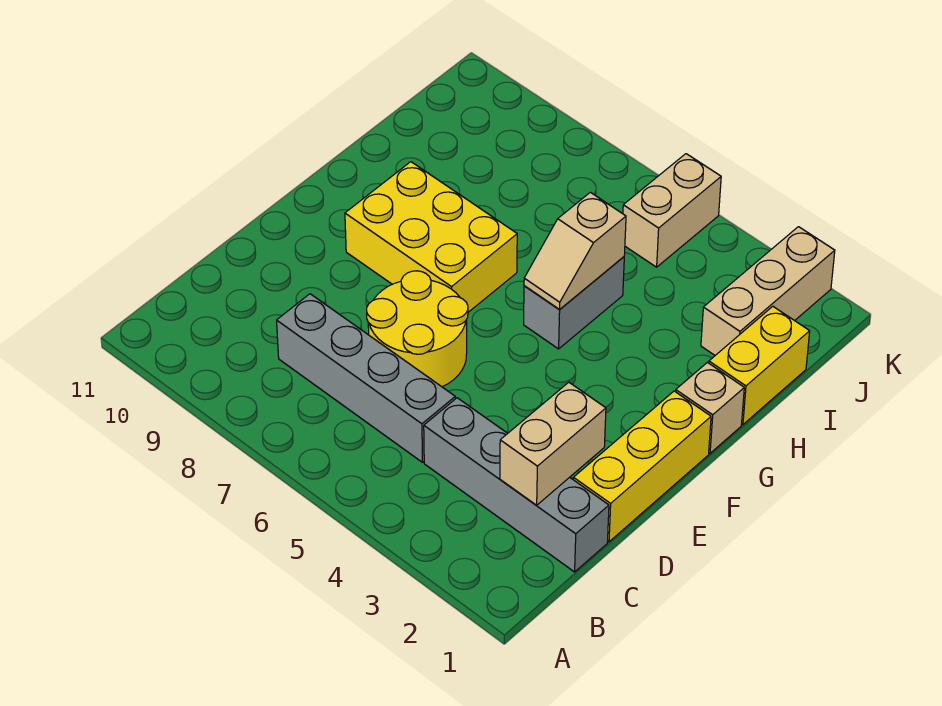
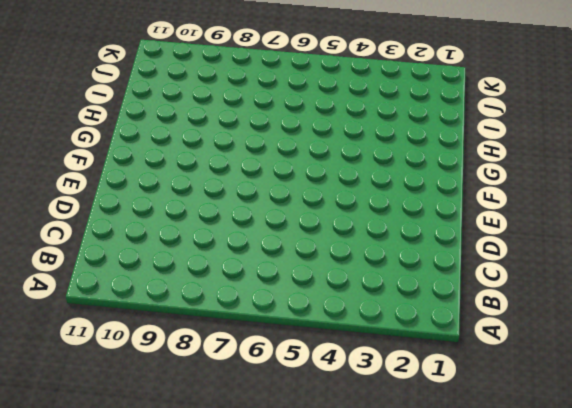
none -> grey 1x4 brick [424,398,609,572]
none -> grey 1x4 brick [277,294,455,462]
none -> yellow 1x3 brick [573,391,711,542]

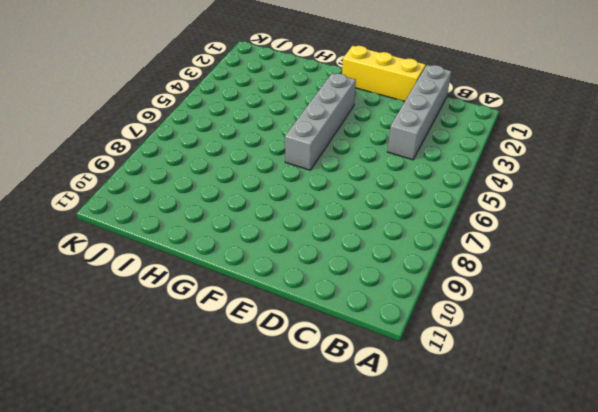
grey 1x4 brick [285,73,356,170] -> grey 1x4 brick moved to [277,294,455,462]
none -> yellow 2x2 round brick [367,271,468,387]
none -> yellow 2x3 brick [345,162,517,312]
none -> tan 1x1 brick [676,363,744,453]

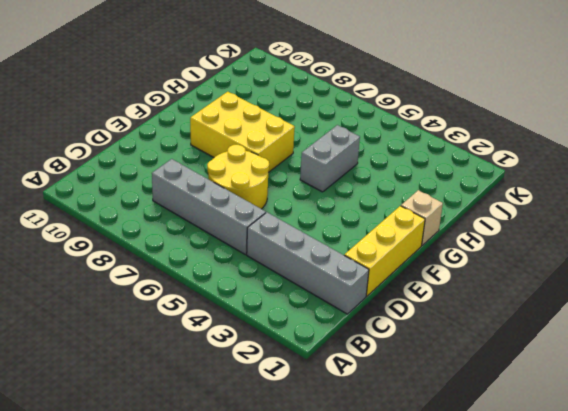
none -> yellow 1x2 brick [709,306,810,425]
none -> tan 1x3 brick [701,227,835,355]
none -> tan 1x2 brick [623,154,721,267]

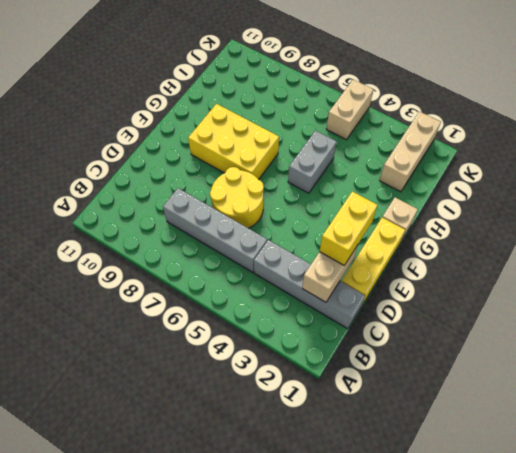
yellow 1x2 brick [320,191,377,265] -> yellow 1x2 brick moved to [709,306,810,425]
none -> tan 1x2 slope [524,192,626,310]

